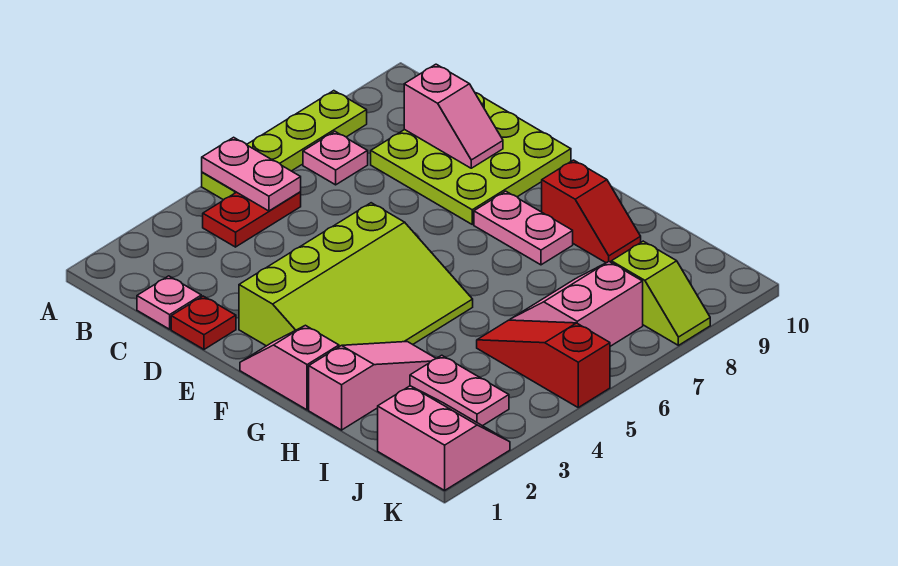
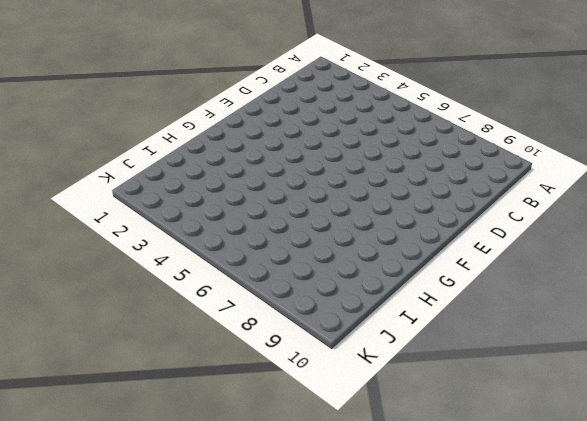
none -> lime 1x4 plate [202,91,367,200]
none -> red 1x2 plate [203,192,301,247]
none -> pink 1x1 plate [303,131,368,185]

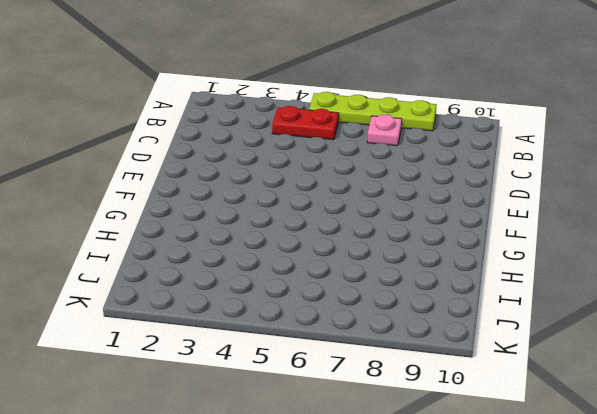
none -> pink 1x1 plate [137,276,201,329]
none -> lime 3x3 plate [371,93,571,224]
none -> red 1x1 plate [171,296,236,349]

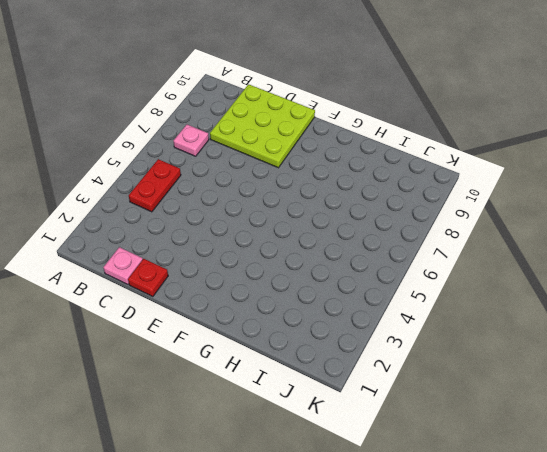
none -> lime 1x4 plate [202,91,367,200]
none -> lime 3x4 slope [239,203,473,347]
none -> pink 1x2 slope [240,325,339,410]

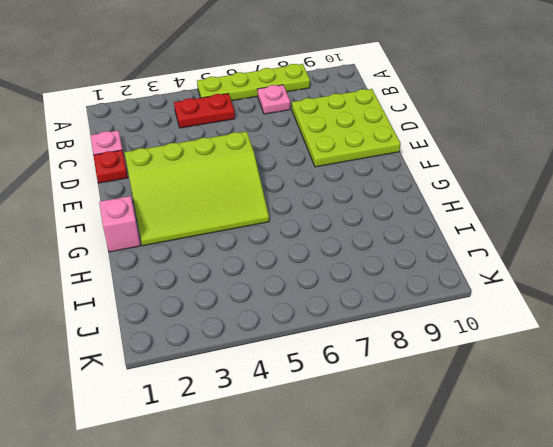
none -> pink 1x2 plate [474,191,573,265]
none -> red 1x2 slope [542,160,641,263]
none -> pink 1x3 slope [309,342,436,430]

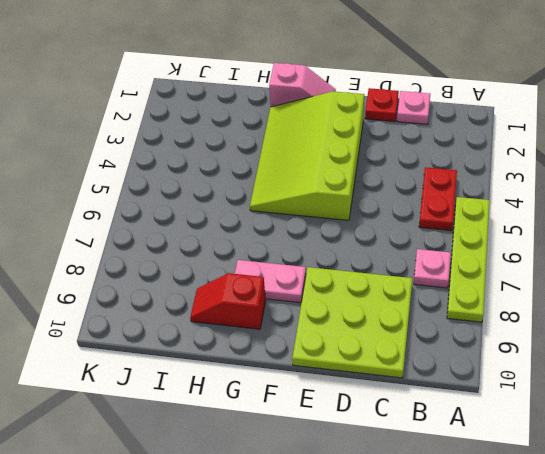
none -> pink 1x3 slope [309,342,436,430]
none -> pink 1x2 plate [410,355,509,426]
none -> red 1x3 slope [477,320,610,407]

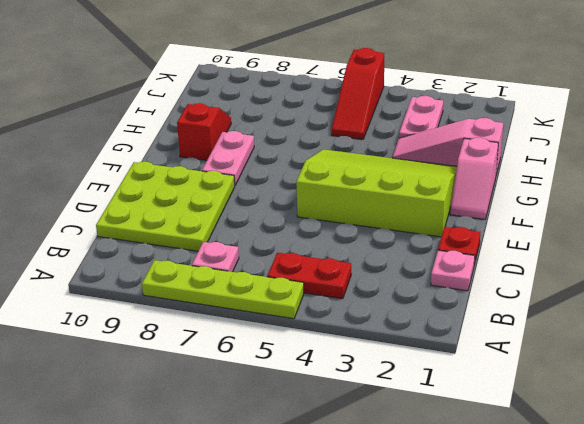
none -> pink 2x2 slope [510,262,643,346]
none -> pink 2x2 slope [378,386,510,490]
none -> lime 1x2 slope [611,241,710,345]

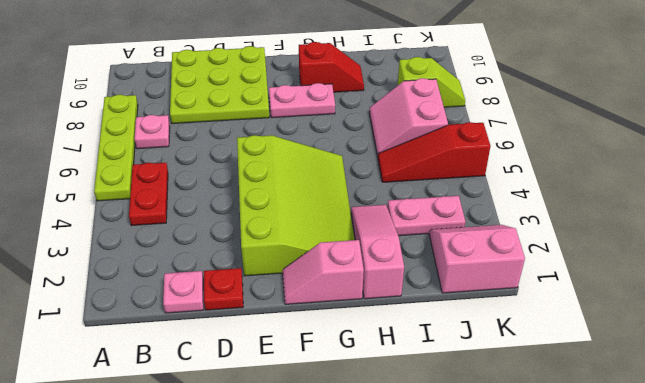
none -> pink 1x2 plate [202,137,301,211]
none -> pink 1x2 slope [404,64,503,168]

